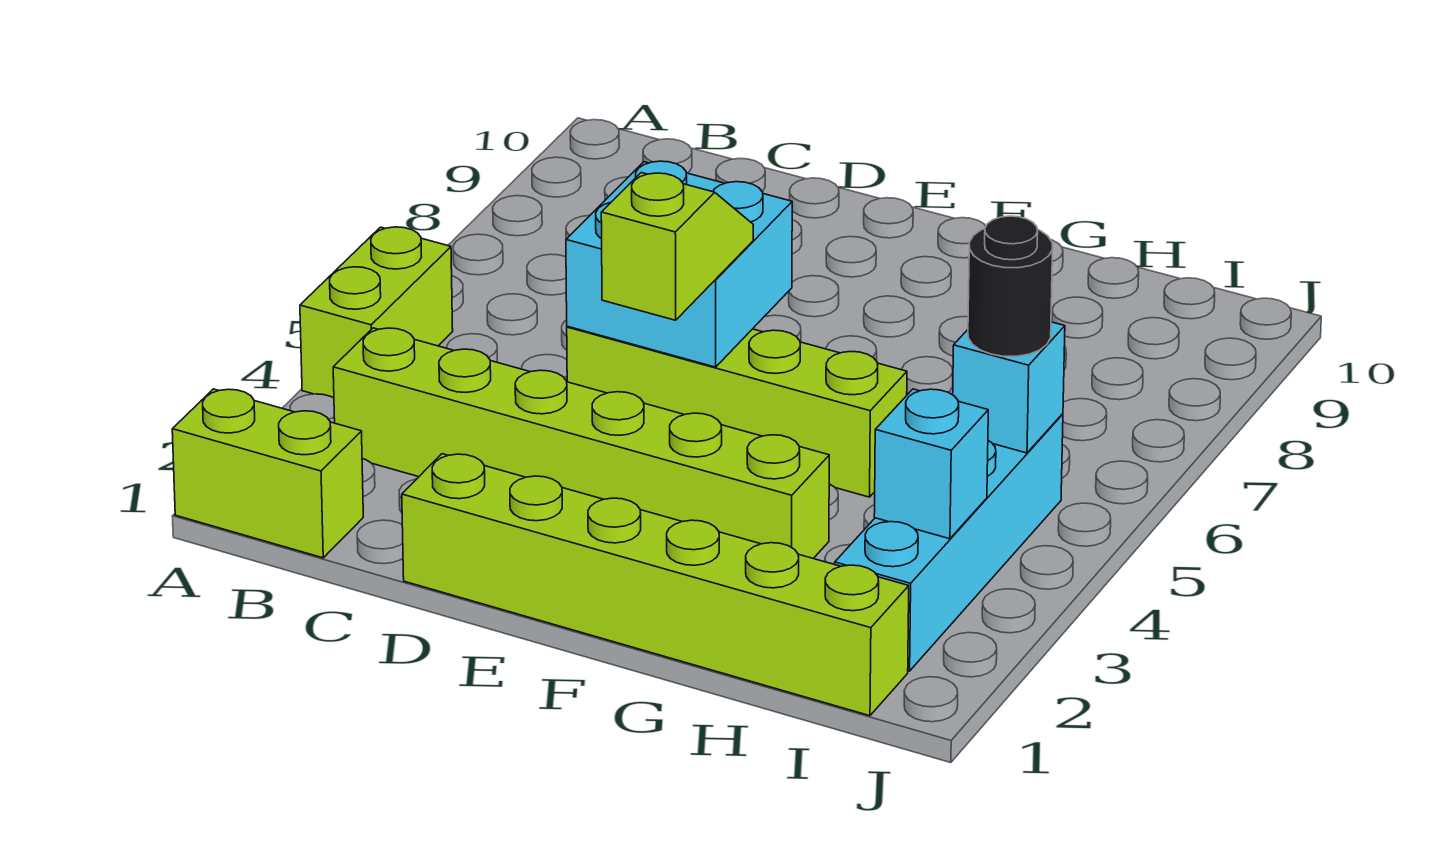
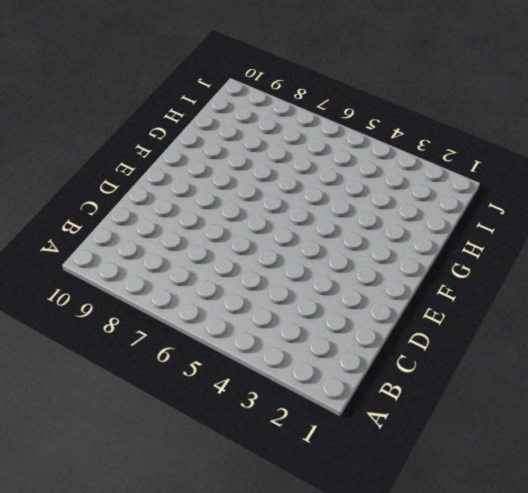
none -> lime 1x2 brick [172,389,363,558]
none -> lime 1x2 brick [300,227,453,398]

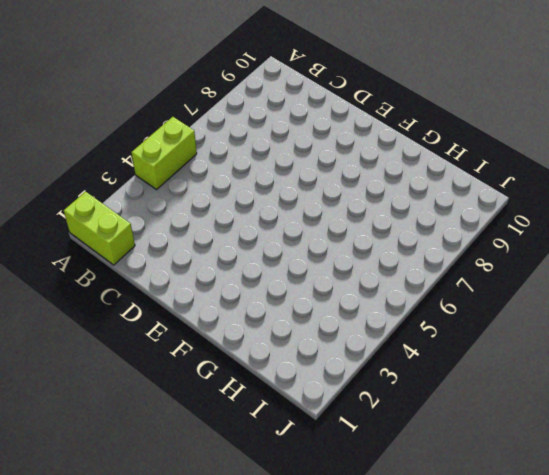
none -> lime 1x6 brick [333,328,829,558]
none -> lime 1x6 brick [402,454,909,716]

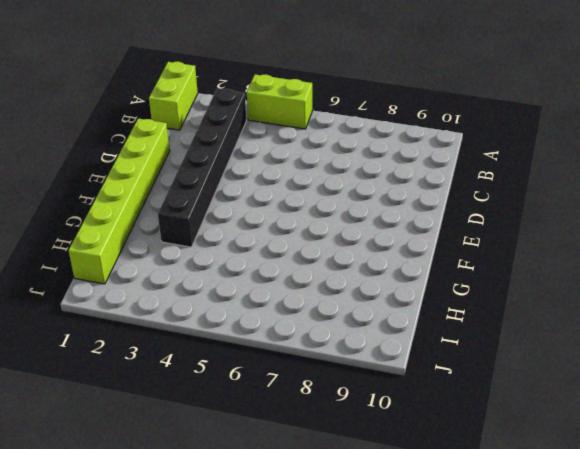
black 1x6 brick [158,89,246,247] -> lime 1x6 brick [333,328,829,558]
none -> lime 1x4 brick [567,326,907,497]
none -> cyan 1x4 brick [835,414,1063,671]

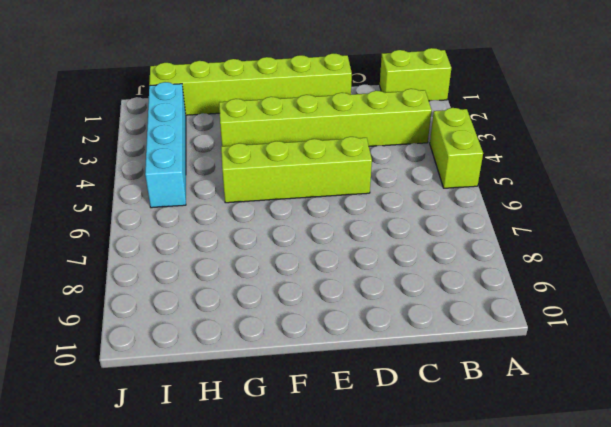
none -> cyan 2x2 brick [566,161,792,367]
none -> cyan 1x1 brick [874,389,988,539]

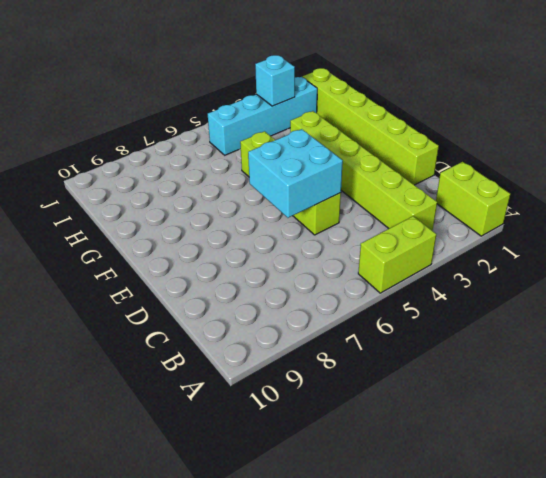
none -> cyan 1x1 brick [953,322,1065,453]
none -> lime 1x2 slope [601,173,753,320]

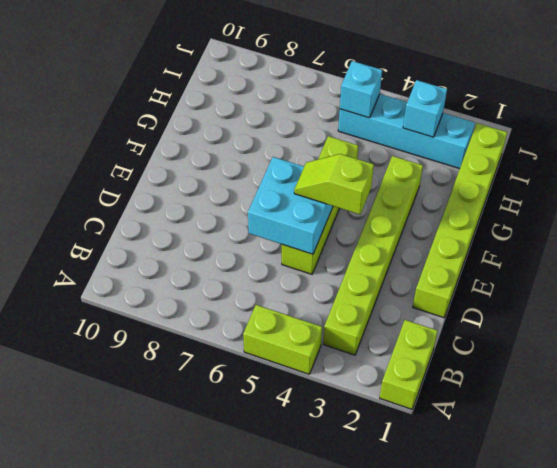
none -> black 1x1 round brick [968,216,1052,356]

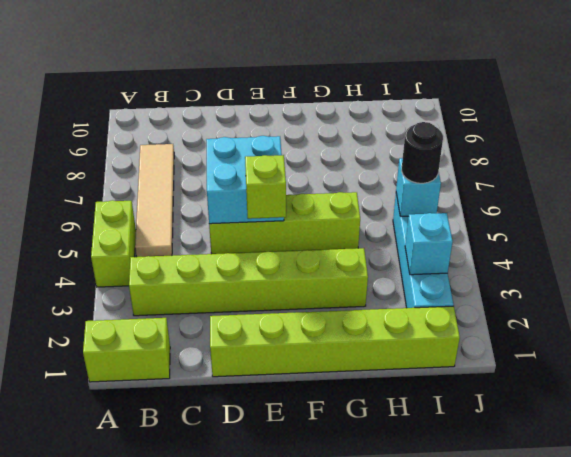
tan 1x4 tile [135,144,174,257] -> none

